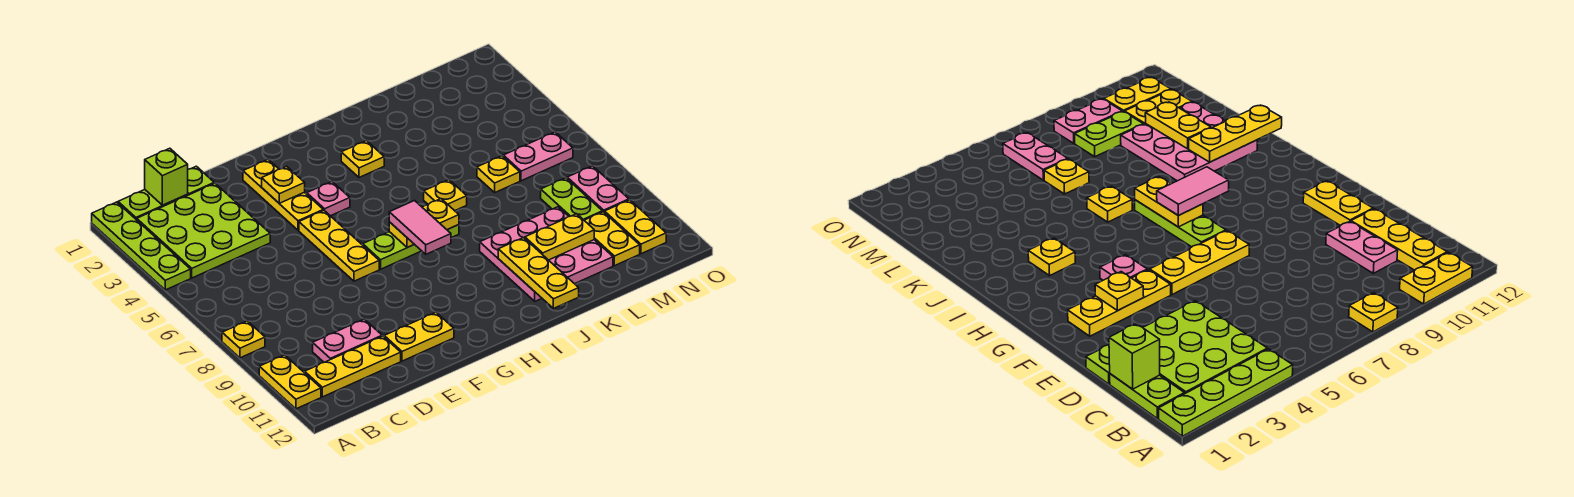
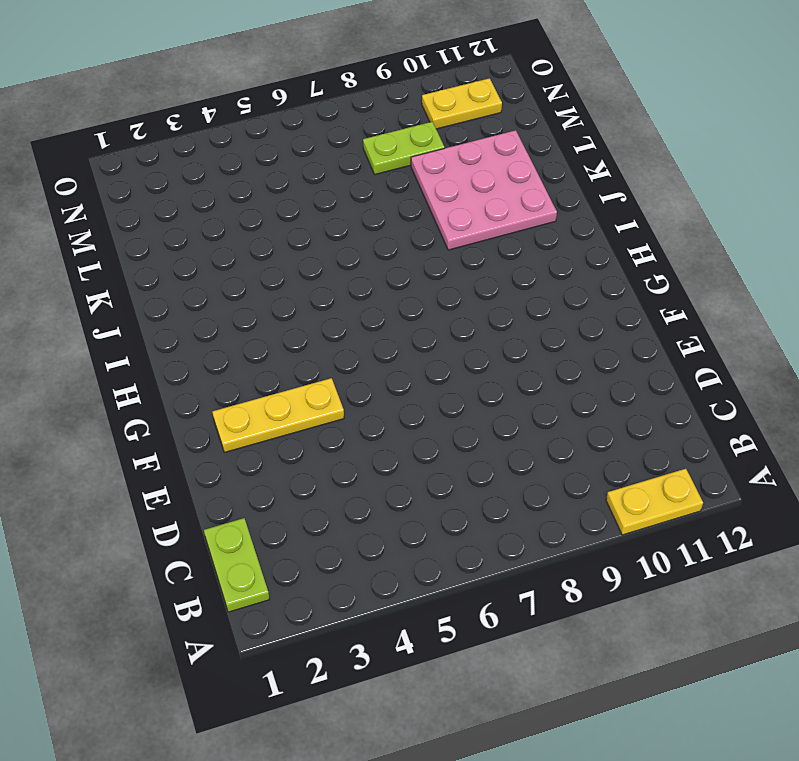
none -> lime 1x4 plate [92,202,191,290]
none -> yellow 1x1 plate [222,321,265,358]
none -> lime 3x3 plate [137,183,270,278]

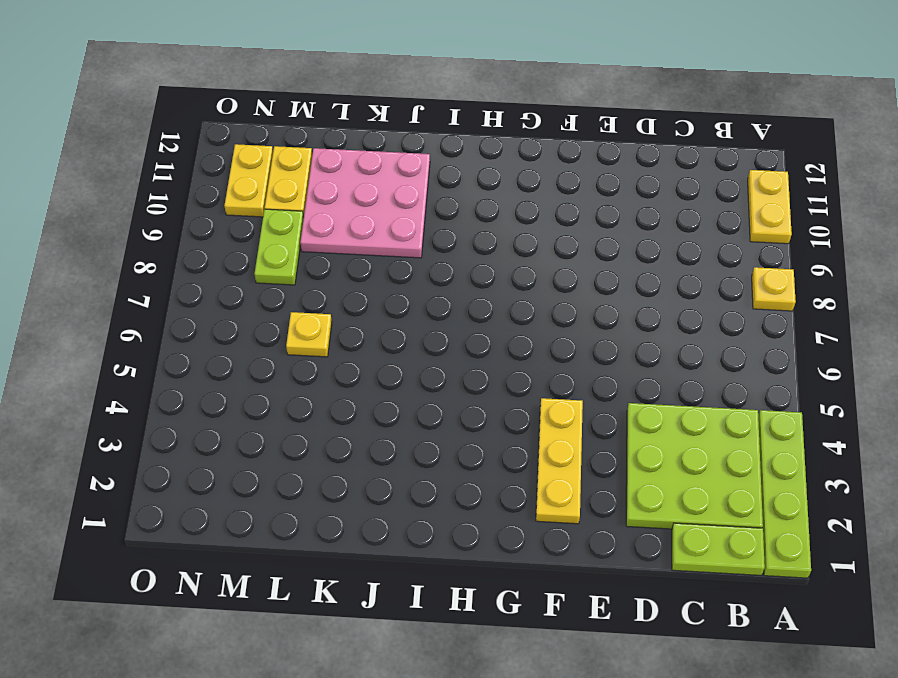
none -> yellow 1x3 plate [305,336,401,397]
none -> pink 1x2 plate [313,319,382,362]
none -> lime 1x1 plate [188,166,214,195]

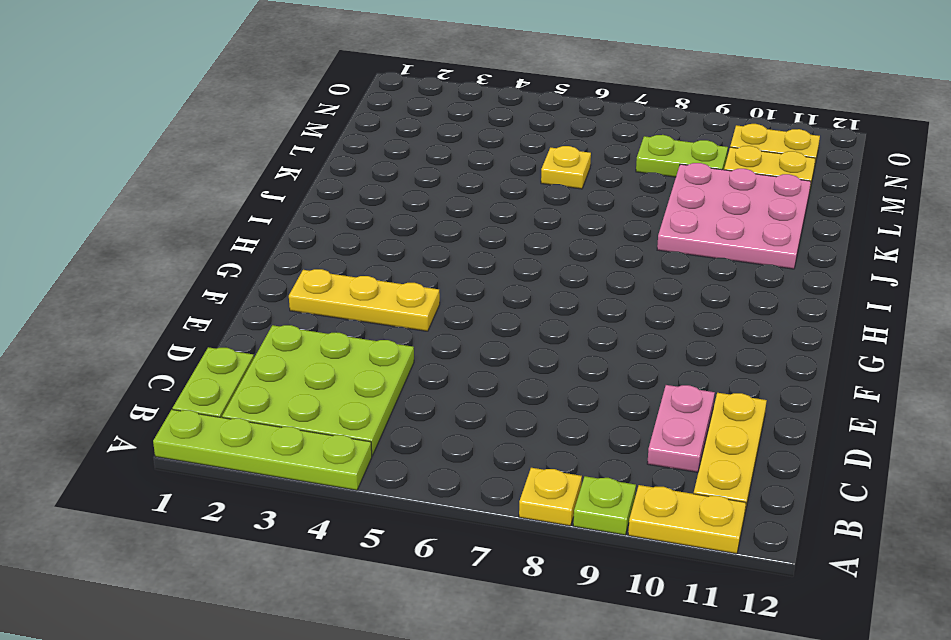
lime 1x1 plate [573,476,636,535] -> lime 1x1 plate moved to [188,166,214,195]
none -> yellow 1x2 plate [384,312,454,361]
none -> yellow 1x3 plate [299,210,379,281]
none -> pink 1x1 plate [307,181,350,216]

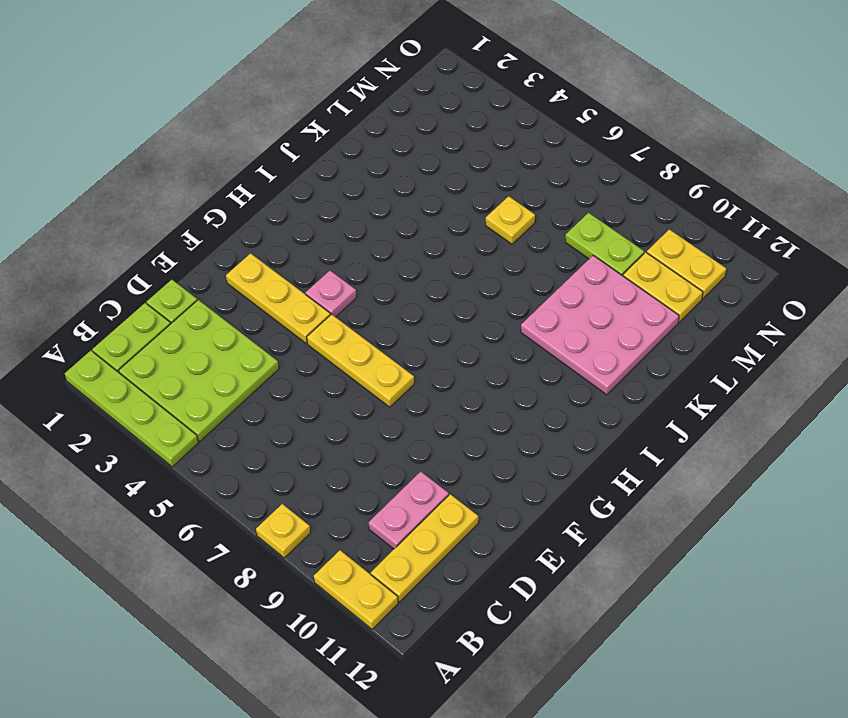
none -> yellow 1x2 plate [384,312,454,361]
none -> lime 1x3 plate [363,225,459,269]
none -> yellow 1x1 plate [341,141,384,177]

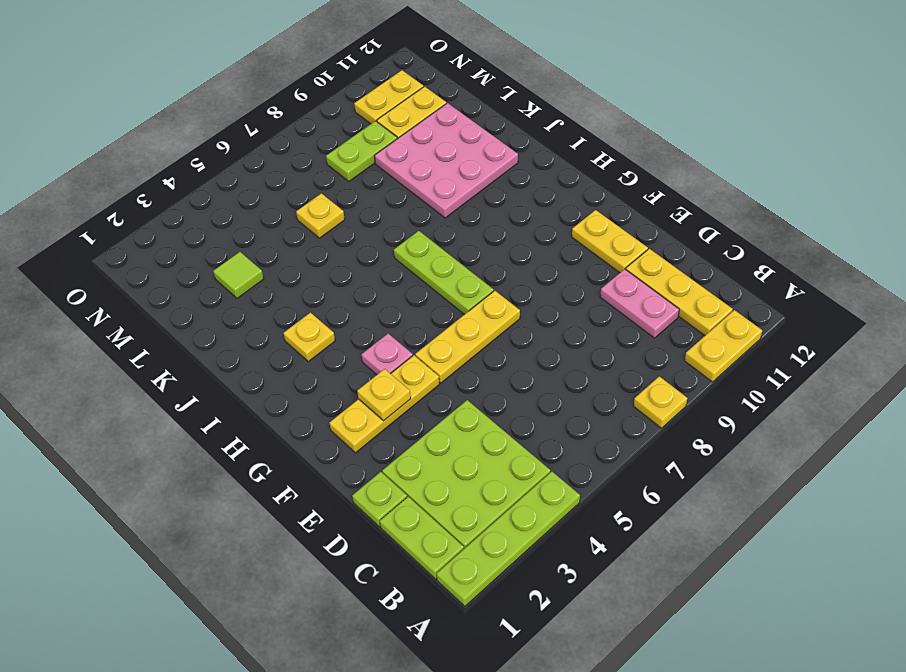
lime 1x1 tile [213,252,264,298] -> none
none -> yellow 1x1 plate [424,180,467,211]
none -> pink 1x2 plate [503,132,573,181]
none -> pink 1x2 plate [567,166,629,213]

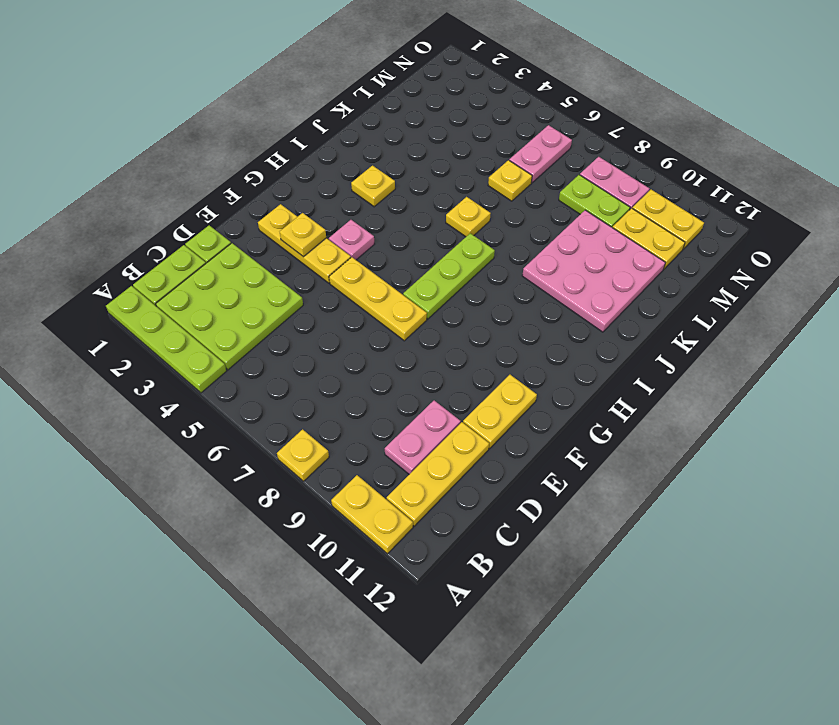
none -> lime 1x1 brick [145,148,188,205]
none -> yellow 1x2 plate [389,199,459,248]
none -> yellow 1x3 plate [498,238,579,308]

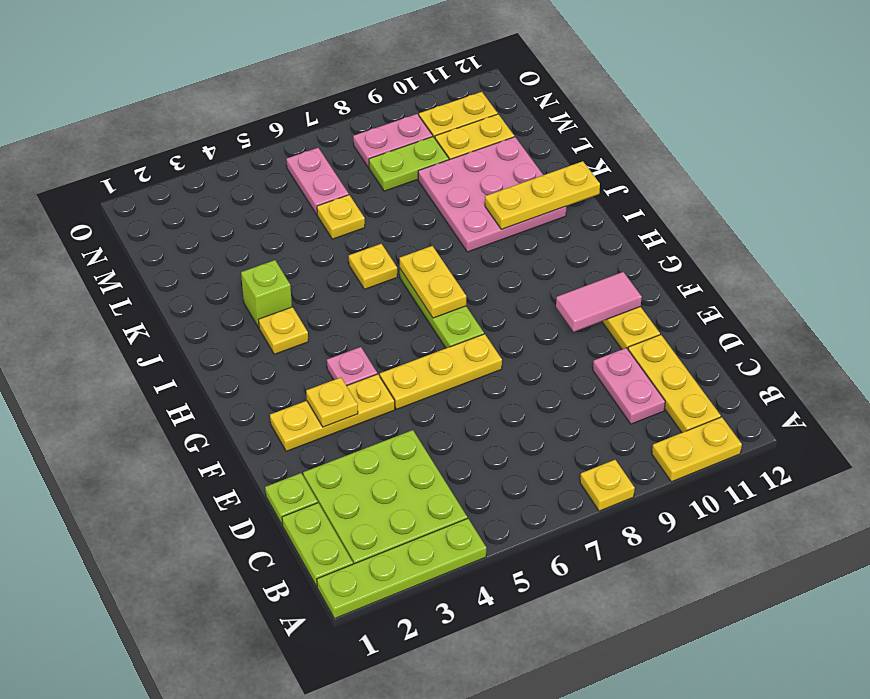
pink 1x2 tile [556,272,642,332] -> pink 1x2 tile moved to [389,201,451,254]
lime 1x1 brick [241,260,292,328] -> lime 1x1 brick moved to [145,148,188,205]
none -> yellow 1x2 plate [525,214,594,260]

